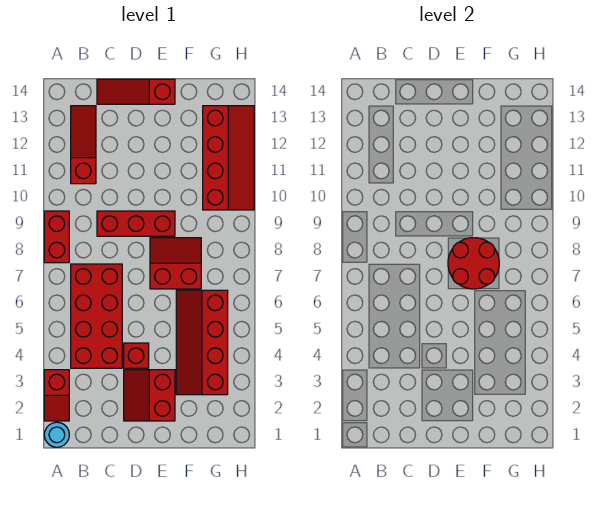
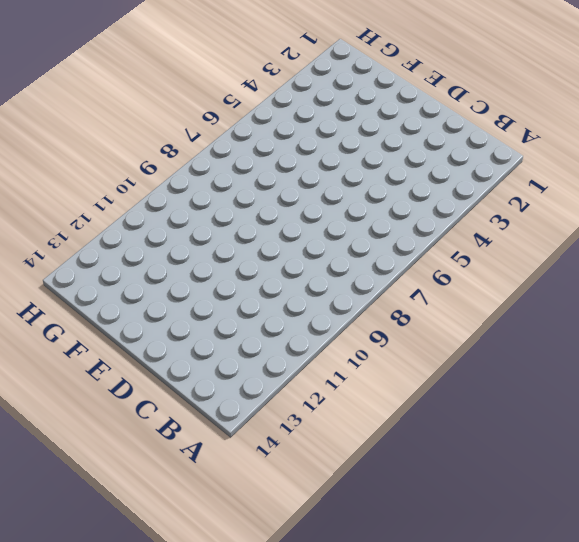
none -> cyan 1x1 round brick [44,422,69,447]
none -> red 1x2 slope [44,370,69,421]
none -> red 1x2 brick [44,211,69,263]

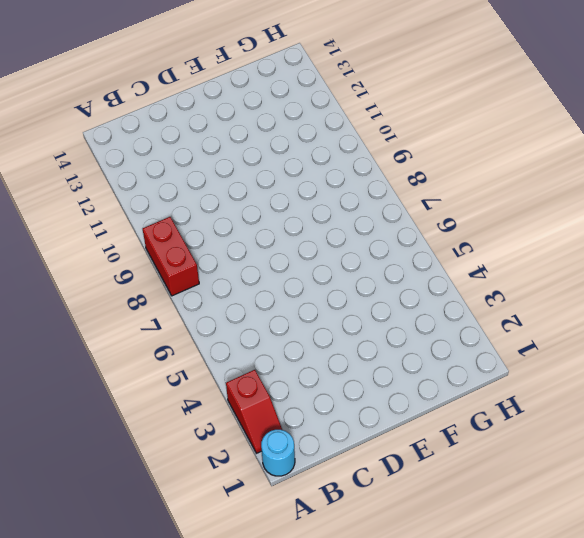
none -> red 2x4 brick [71,264,122,368]
none -> red 1x3 slope [71,106,96,184]
none -> red 1x3 brick [97,211,175,236]

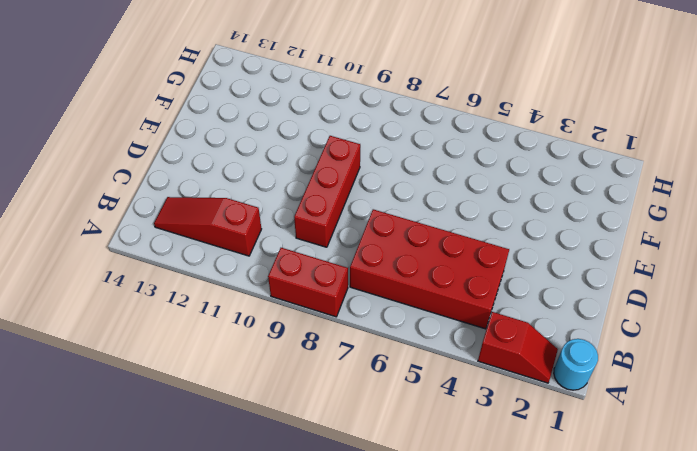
none -> red 1x3 slope [97,79,175,104]
none -> red 2x2 slope [124,370,175,421]
none -> red 1x1 brick [124,343,149,368]

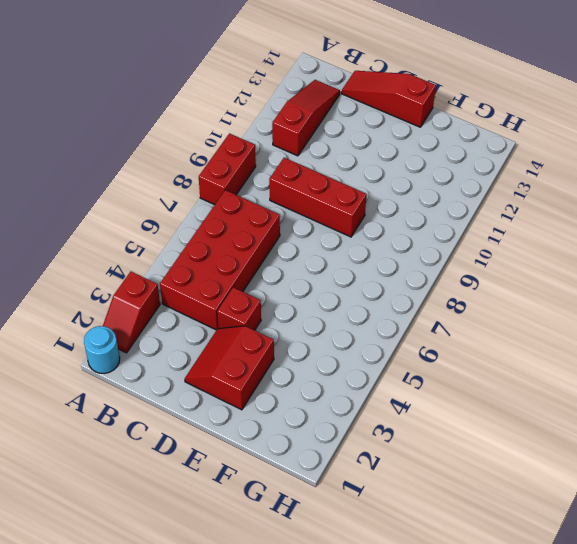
none -> red 2x2 slope [150,238,201,289]
none -> red 2x4 slope [176,290,228,395]
none -> red 2x4 slope [203,106,254,210]

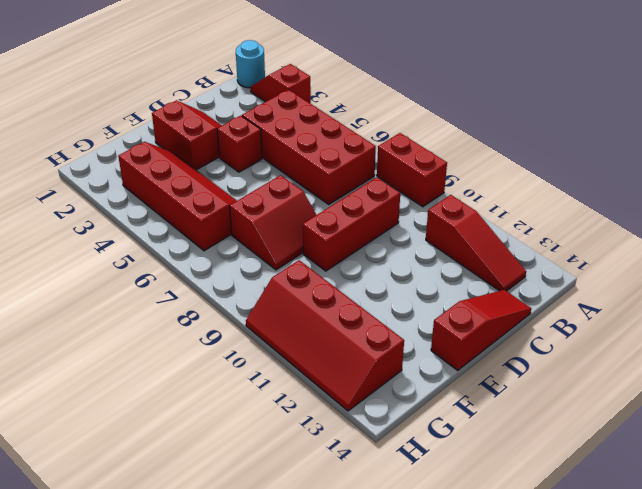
none -> red 2x2 round brick [448,238,499,289]

